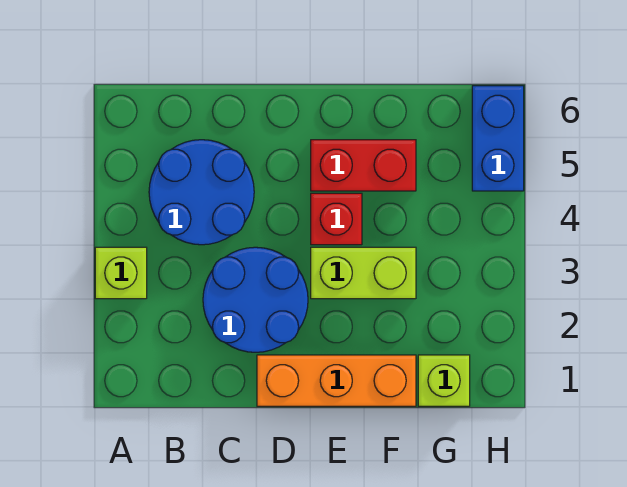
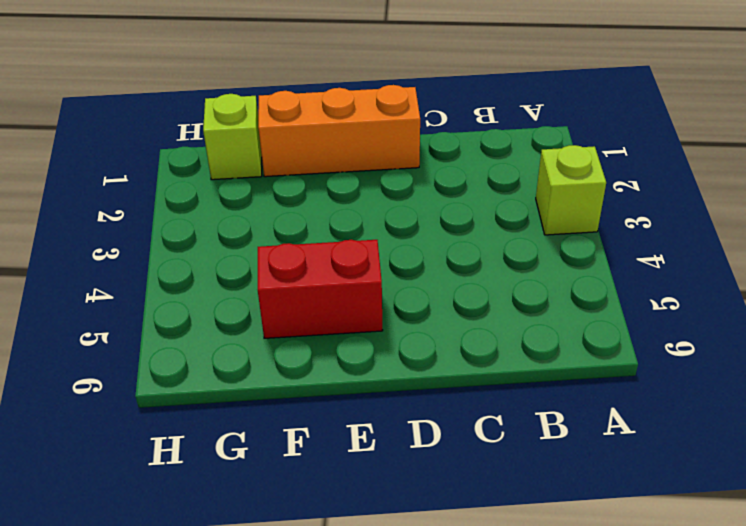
none -> blue 2x2 round brick [149,140,254,245]
none -> blue 2x2 round brick [203,247,308,352]

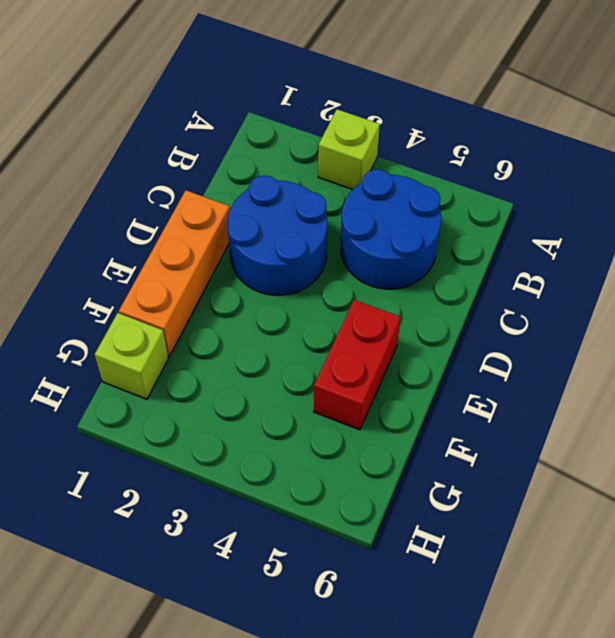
none -> lime 1x2 brick [311,247,416,299]
none -> red 1x1 brick [311,193,362,245]

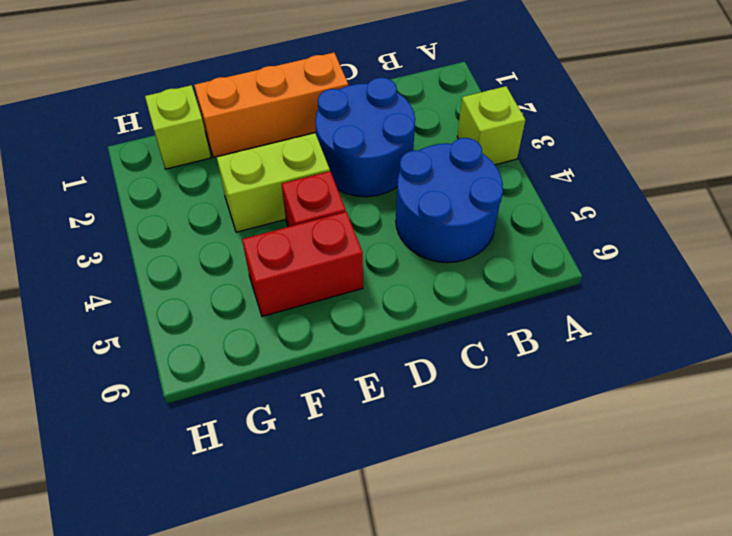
none -> blue 1x2 brick [472,86,524,191]

